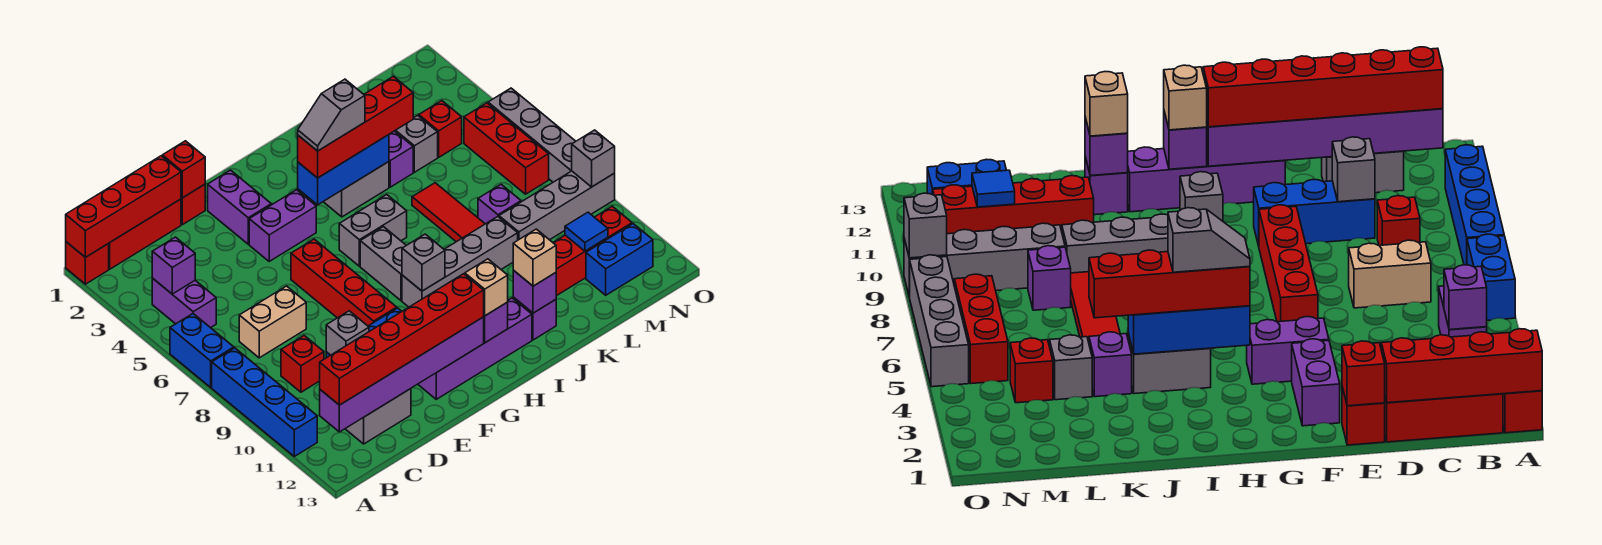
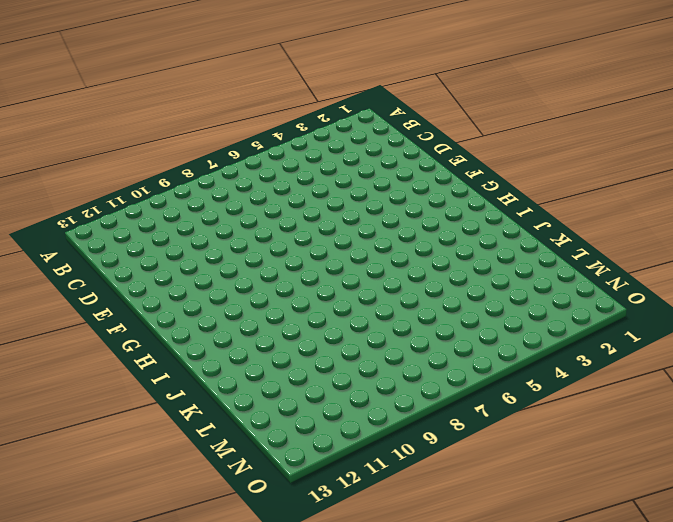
none -> red 1x1 brick [66,242,109,284]
none -> blue 1x2 brick [170,314,234,387]
none -> blue 1x4 brick [212,348,317,456]
none -> red 1x3 brick [108,199,181,269]

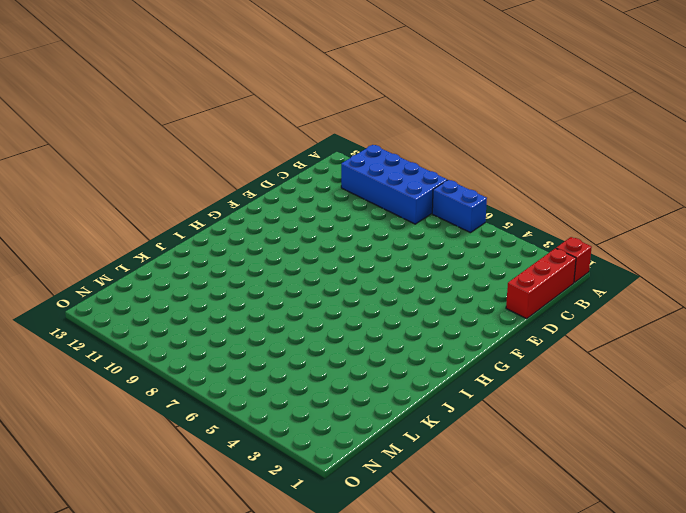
blue 2x4 brick [341,145,447,224] -> blue 1x4 brick [212,348,317,456]
none -> purple 1x2 brick [152,278,216,328]
none -> tan 1x2 brick [239,286,306,358]
none -> red 1x1 brick [281,336,324,392]
none -> grey 1x2 brick [345,389,411,444]

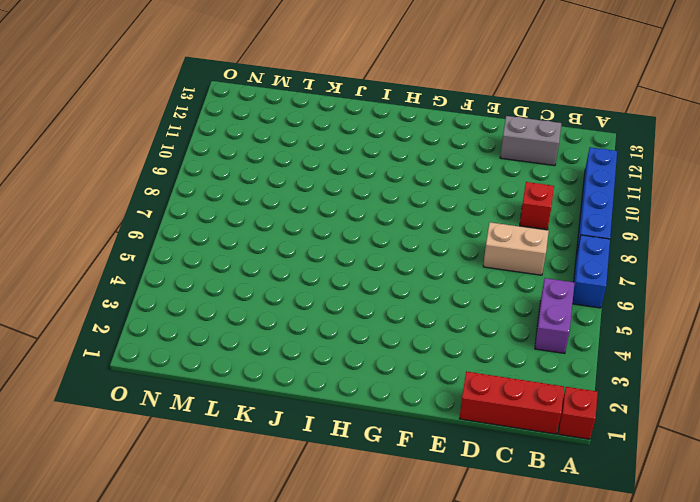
none -> blue 1x3 brick [1254,180,1375,246]
none -> red 1x1 brick [181,184,205,225]
none -> purple 1x2 brick [208,170,271,244]
none -> purple 1x2 brick [249,190,316,261]

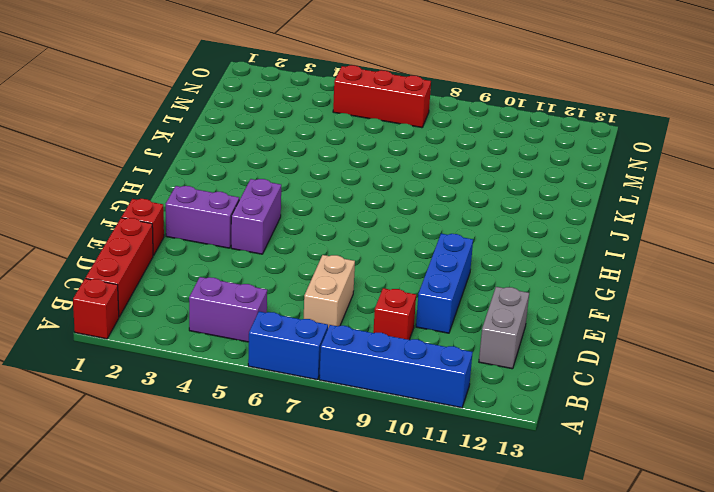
none -> red 1x4 brick [291,239,397,326]
none -> purple 1x4 brick [418,298,532,399]
none -> grey 1x2 brick [339,195,407,266]
none -> grey 1x2 brick [360,227,406,301]

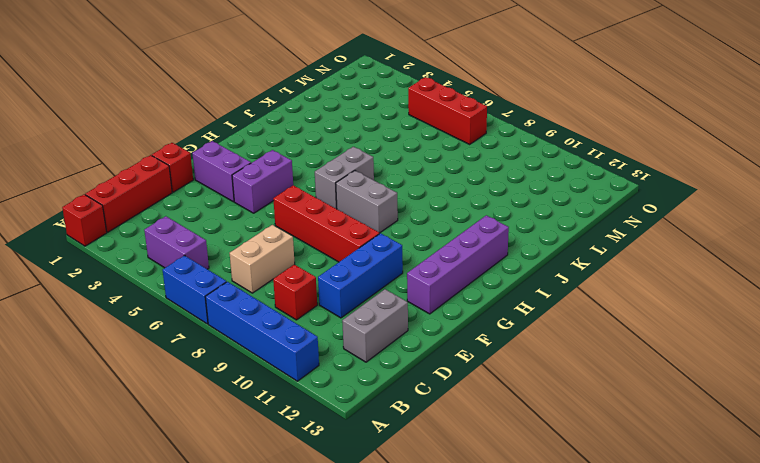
none -> grey 1x4 brick [402,217,518,307]
none -> grey 1x2 brick [323,162,389,217]
none -> purple 1x1 brick [513,297,556,340]
none -> purple 1x1 brick [389,131,413,187]

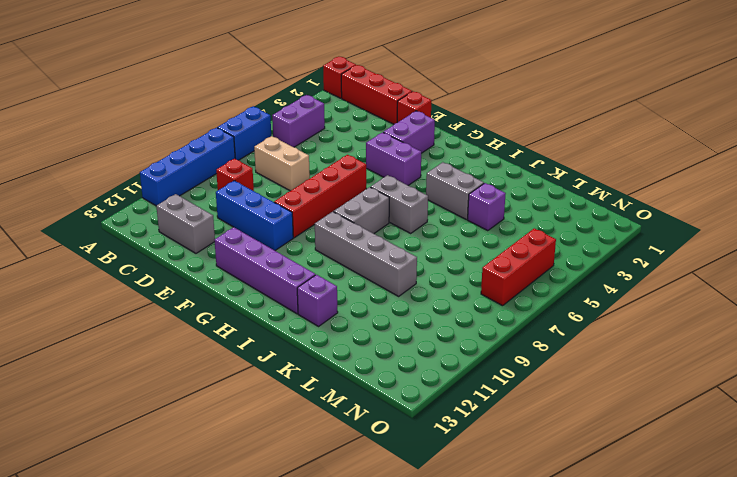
none -> red 1x3 tile [412,183,485,242]
none -> red 1x4 brick [553,206,632,296]
none -> grey 1x1 brick [395,115,438,172]
none -> purple 1x1 brick [478,185,521,224]

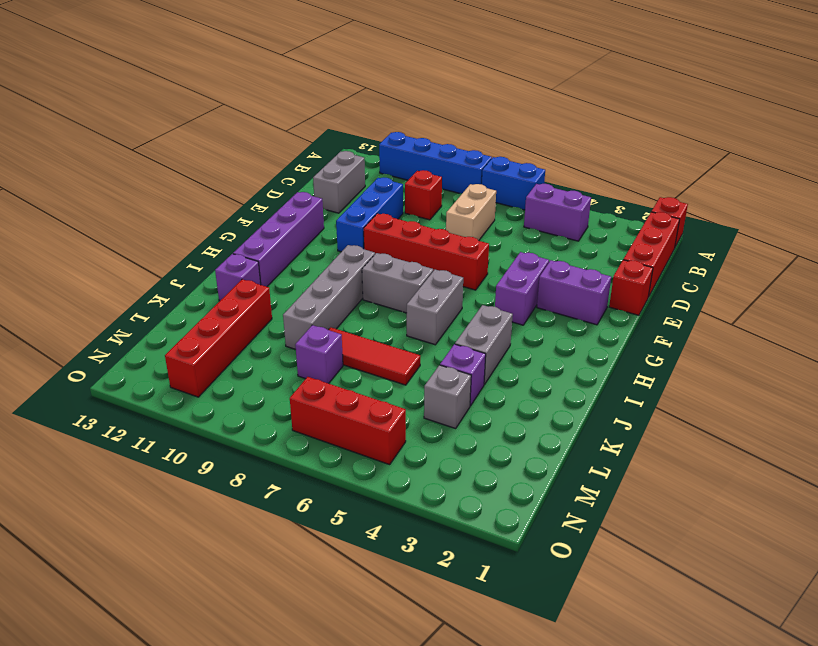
none -> grey 1x4 brick [499,171,615,240]
none -> red 1x1 brick [419,101,462,157]
none -> blue 1x2 brick [586,224,653,295]
none -> grey 1x4 brick [488,88,576,182]

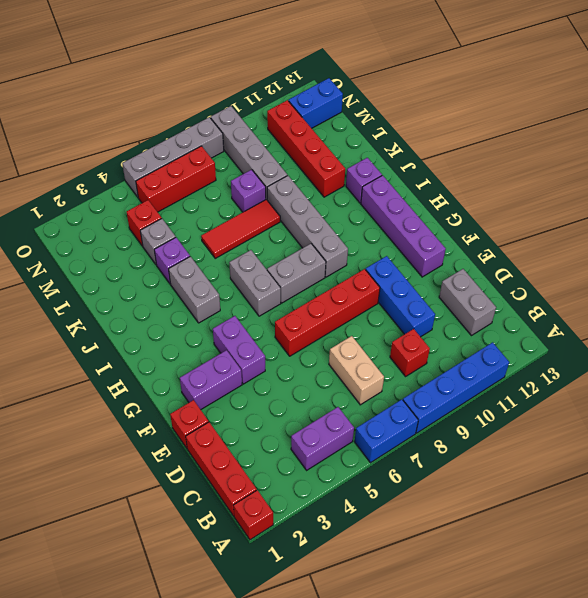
blue 1x2 brick [289,78,343,128] -> blue 1x2 brick turned to [586,224,653,295]
none -> red 1x4 brick [66,156,181,257]
none -> purple 1x1 brick [152,237,195,294]
none -> purple 1x6 brick [320,317,484,432]
none -> grey 1x1 brick [326,311,369,355]

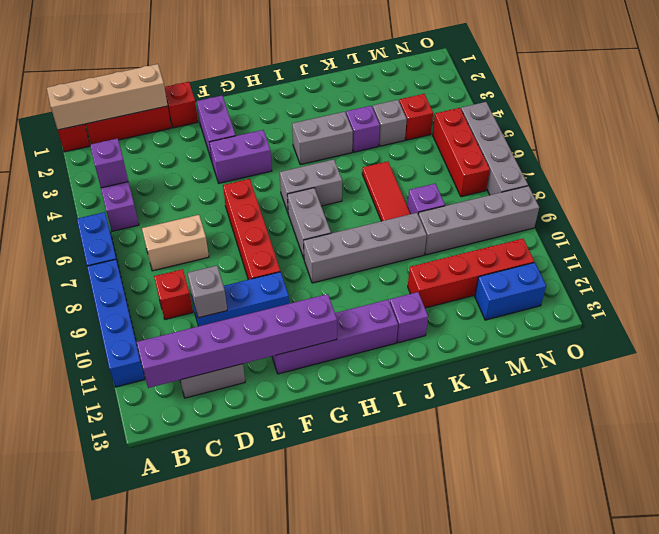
tan 1x4 brick [47,64,168,130] -> red 1x4 brick [66,156,181,257]
none -> red 1x1 brick [162,141,205,198]
none -> blue 1x3 brick [298,135,389,205]
none -> grey 1x1 brick [402,234,445,291]
none -> purple 1x1 brick [484,302,508,343]

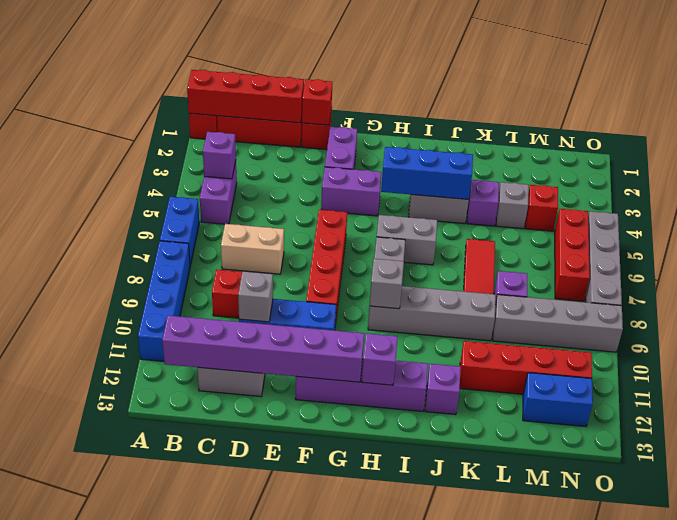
none -> purple 1x1 brick [513,270,556,313]
none -> blue 1x1 tile [565,212,608,251]
none -> grey 1x1 brick [572,130,615,187]
none -> red 1x6 brick [320,274,484,405]

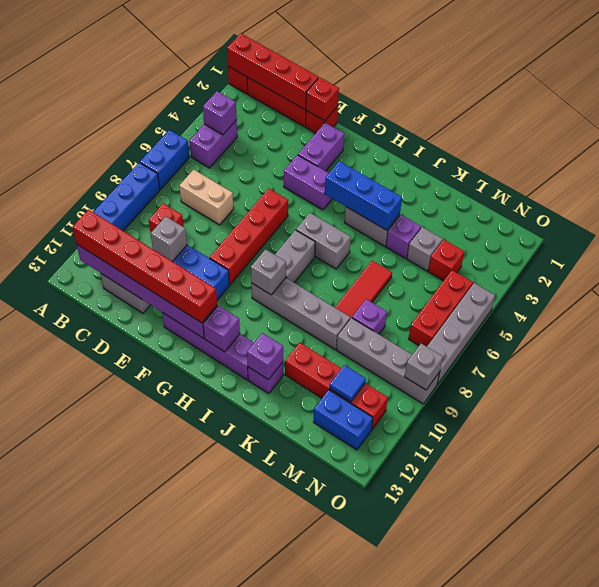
none -> red 1x4 brick [298,76,413,178]
none -> tan 1x1 brick [465,259,508,316]
none -> tan 1x1 brick [513,229,556,286]
none -> grey 1x2 slope [298,79,365,151]

